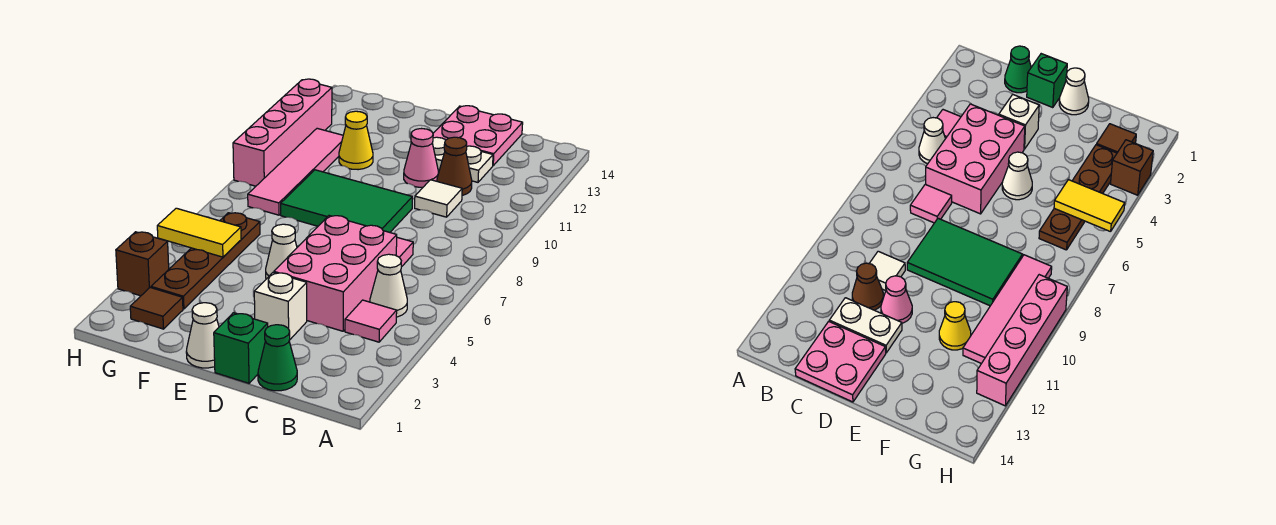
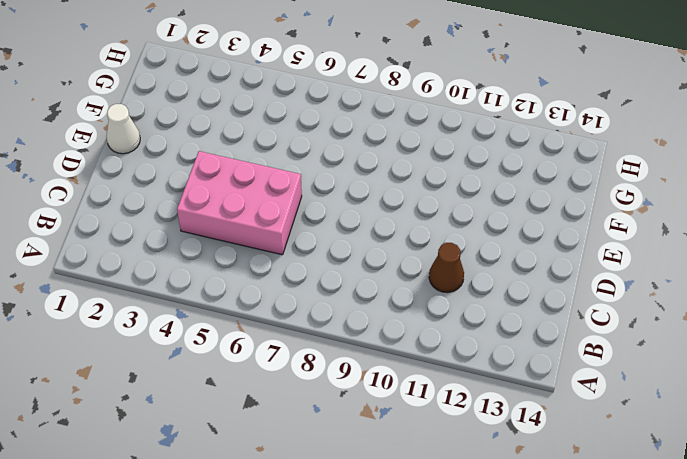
none -> pink 1x1 tile [345,300,397,342]
none -> white 1x1 cone [370,254,407,317]
none -> green 1x1 cone [258,325,297,391]

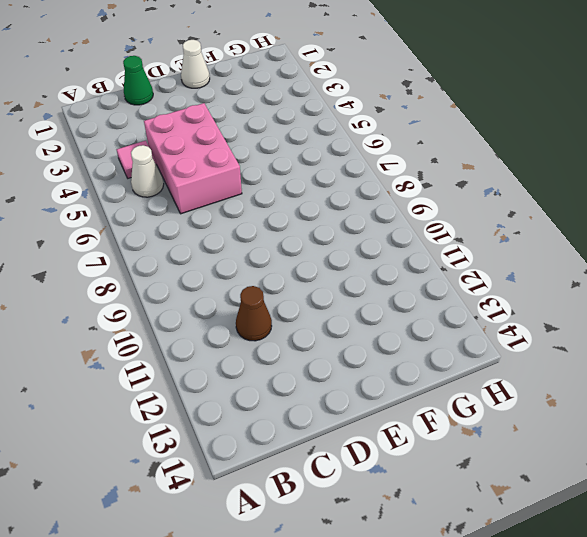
none -> pink 1x1 tile [396,238,413,267]
none -> white 1x1 tile [415,180,462,217]
none -> white 1x2 plate [432,137,493,182]

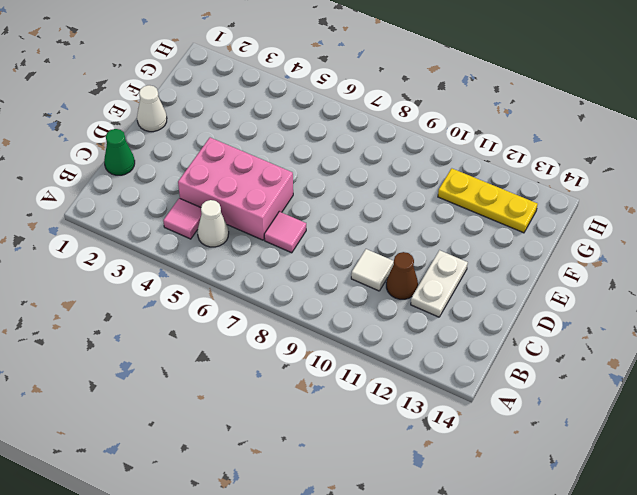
yellow 1x3 plate [438,168,538,233] -> pink 1x4 tile [248,128,343,215]
none -> pink 2x2 plate [433,106,523,165]
none -> green 1x1 brick [214,313,268,383]
none -> white 1x1 brick [254,272,307,339]

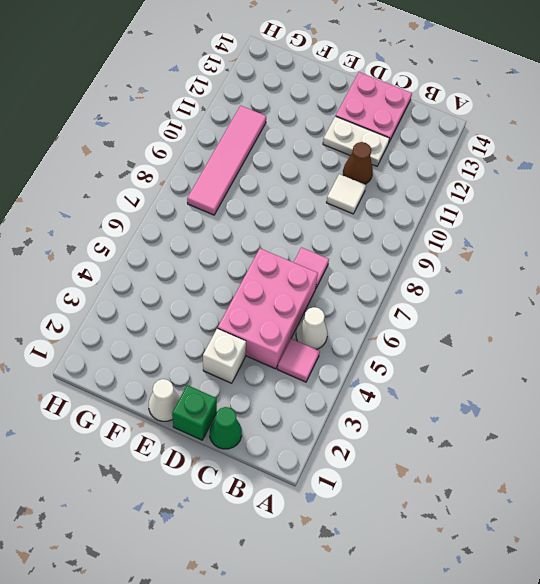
none -> green 2x3 tile [281,170,412,232]
none -> pink 1x1 cone [404,129,438,187]
none -> white 1x1 cone [266,224,297,279]

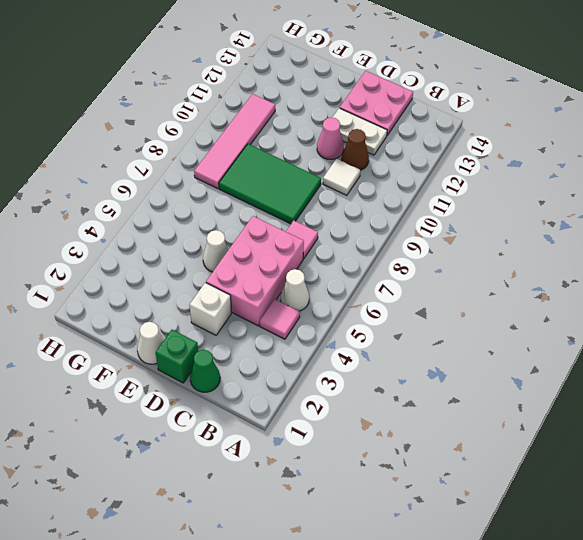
none -> yellow 1x1 cone [339,111,373,170]
none -> brown 1x1 tile [130,288,183,329]
none -> brown 1x4 plate [151,213,260,309]

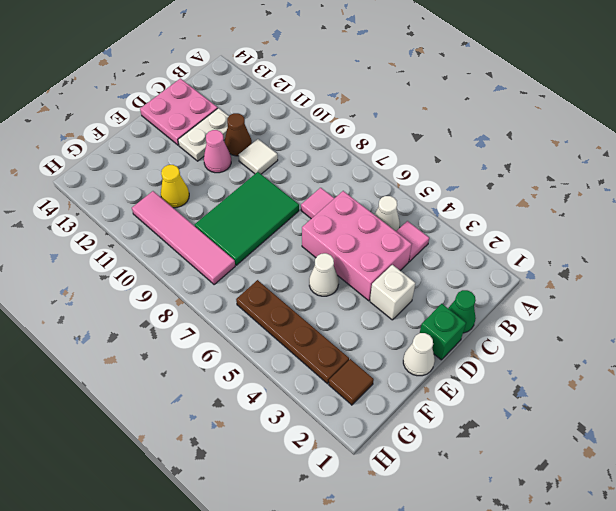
none -> brown 1x1 brick [116,232,169,296]
none -> pink 1x4 brick [233,79,332,186]
none -> yellow 1x2 tile [157,208,241,257]

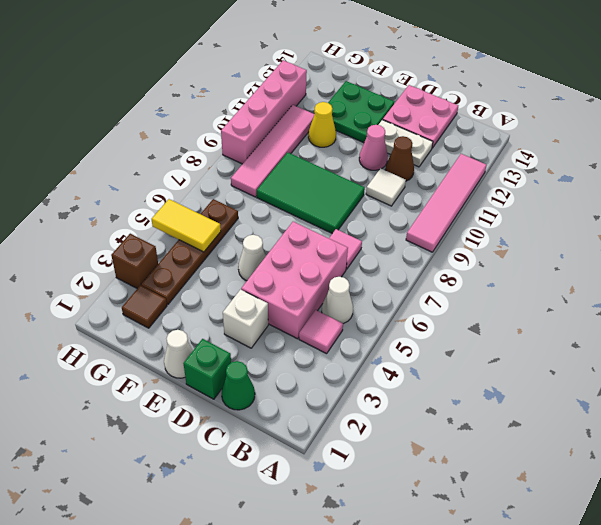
pink 1x4 tile [406,154,486,252] -> none
green 2x2 plate [328,81,394,143] -> none

